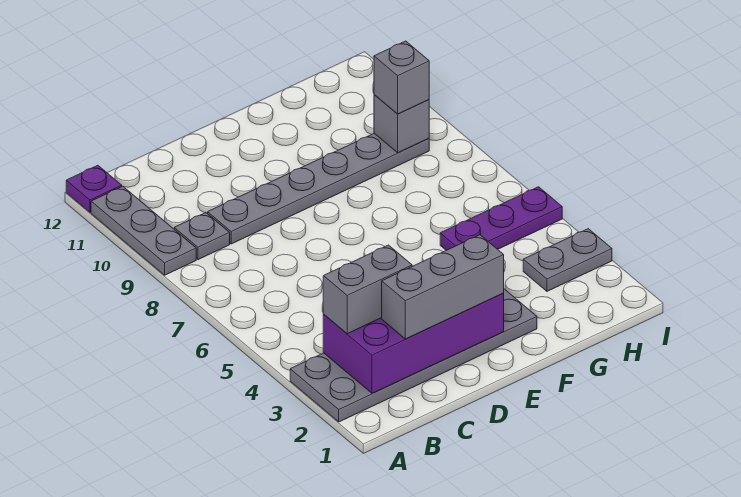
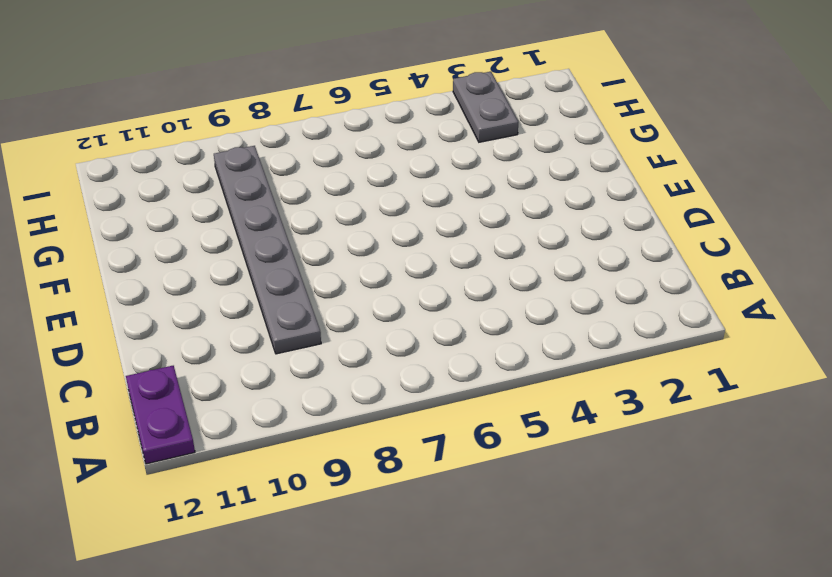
purple 1x2 plate [126,366,195,464] -> purple 1x1 plate [66,165,122,212]
none -> grey 2x6 plate [290,289,537,422]
none -> grey 1x3 plate [91,186,196,275]
none -> grey 1x1 plate [174,213,230,260]

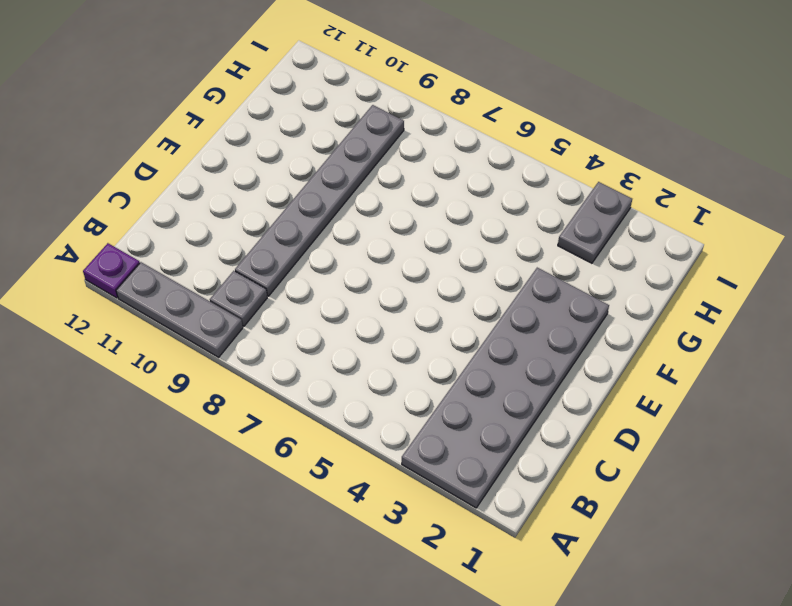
none -> purple 1x3 plate [440,187,562,250]
none -> purple 2x4 brick [323,294,504,394]
none -> grey 1x1 brick [374,95,429,153]

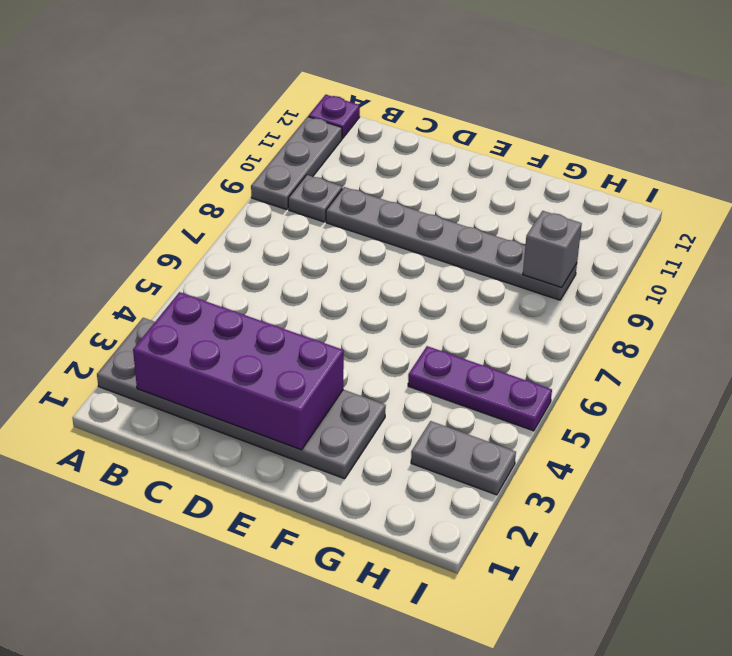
none -> grey 1x2 brick [323,245,412,334]
none -> grey 1x3 brick [382,235,504,339]
none -> grey 1x1 brick [374,41,429,114]

